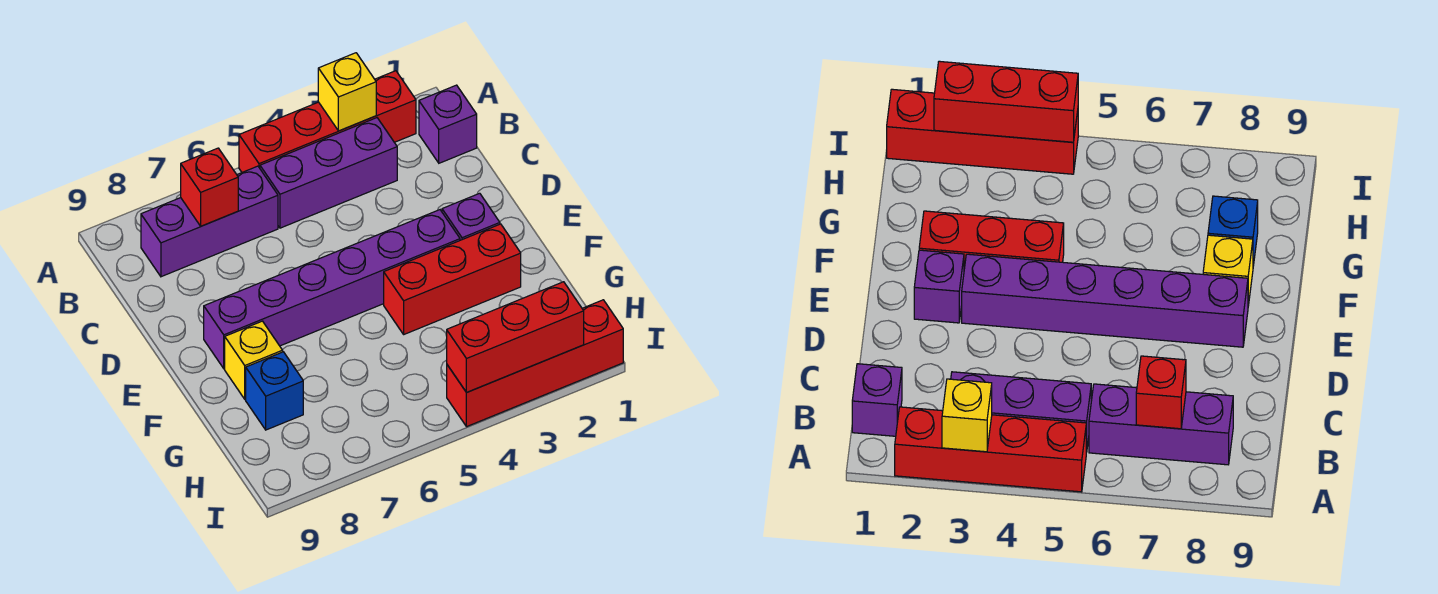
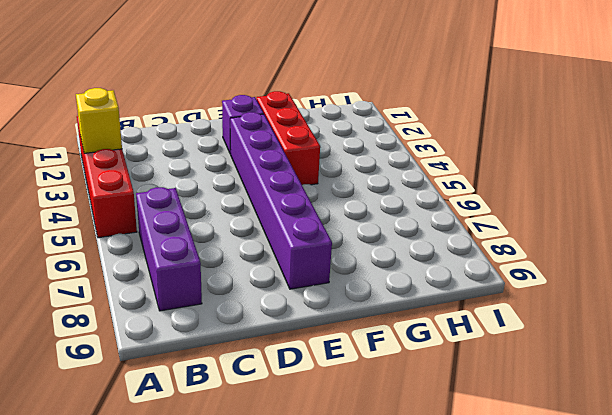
none -> purple 1x1 brick [419,85,477,163]
none -> purple 1x3 brick [260,118,397,228]
none -> yellow 1x1 brick [225,321,283,399]

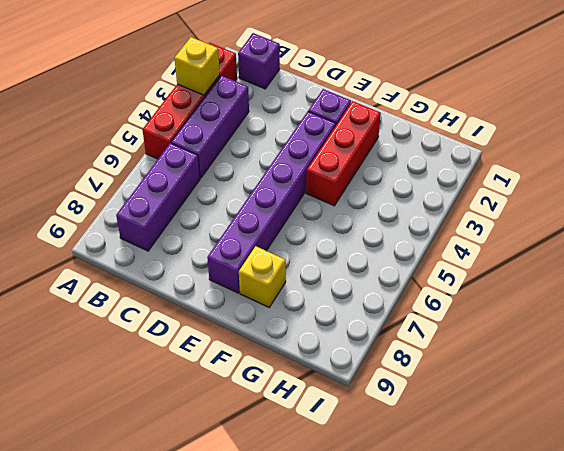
none -> blue 1x1 brick [246,352,303,430]
none -> red 1x4 brick [447,300,623,427]
none -> red 1x1 brick [181,148,238,226]

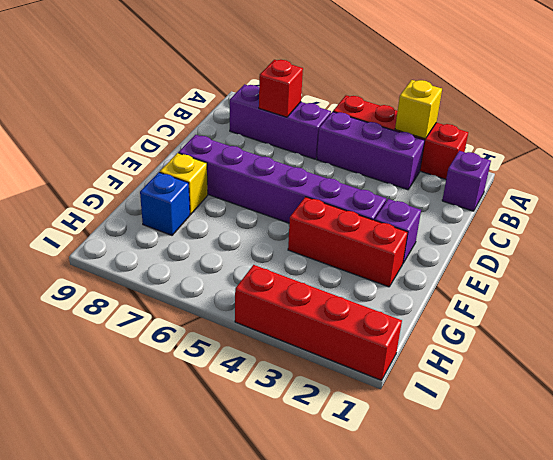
none -> red 1x3 brick [447,282,584,393]

